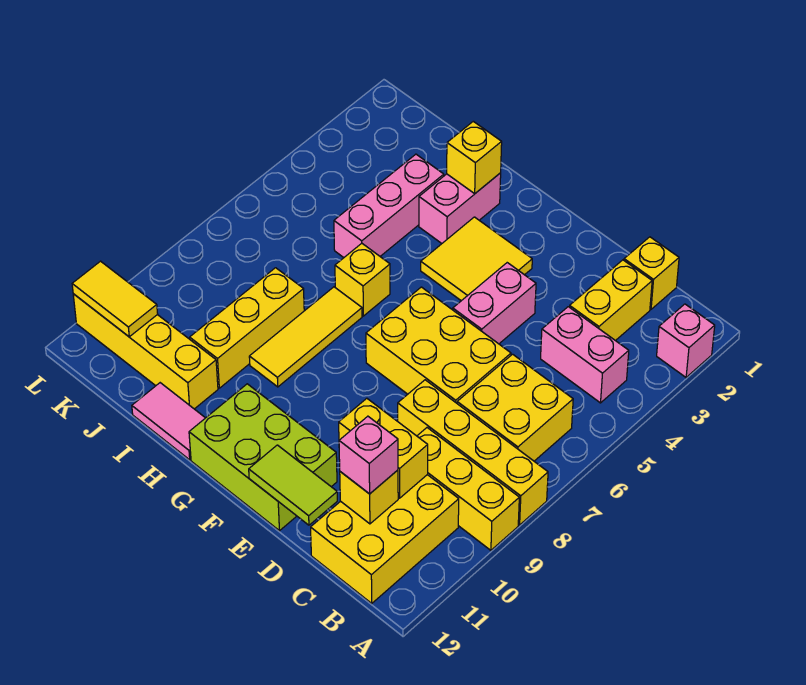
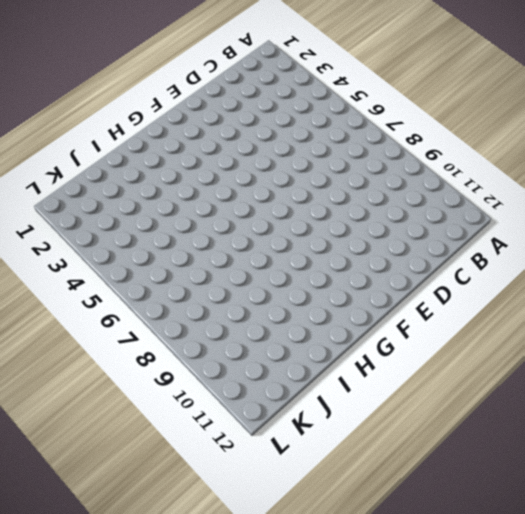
none -> pink 1x1 brick [657,304,715,377]
none -> yellow 1x4 brick [398,380,548,525]
none -> yellow 1x3 brick [417,428,519,550]

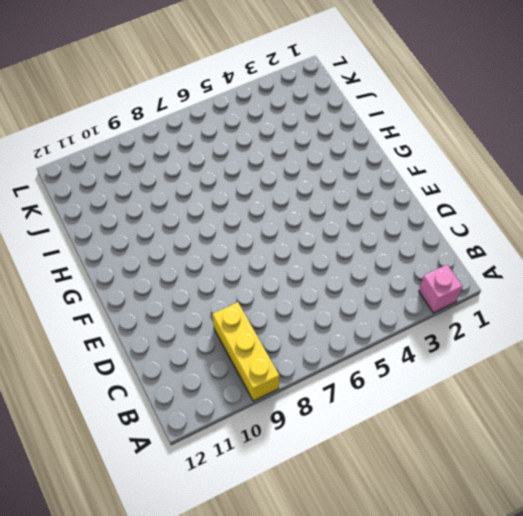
none -> yellow 1x4 brick [398,380,548,525]
none -> pink 1x2 brick [541,307,629,403]
none -> yellow 2x2 brick [457,354,573,461]

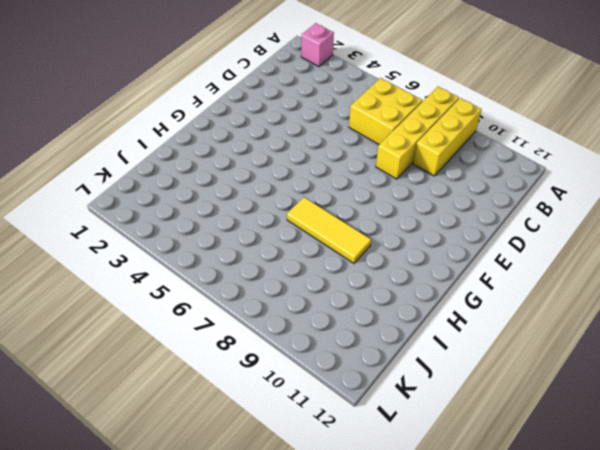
none -> pink 1x2 brick [541,307,629,403]
none -> yellow 2x3 brick [311,475,459,603]
none -> yellow 1x1 brick [624,237,679,309]

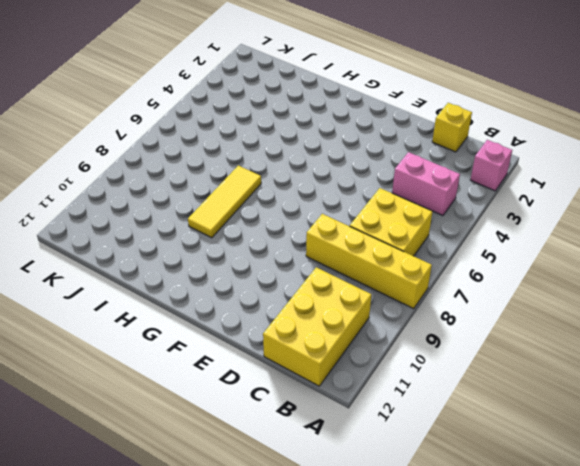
none -> yellow 1x3 brick [417,428,519,550]
none -> yellow 1x2 brick [570,260,652,341]
none -> yellow 2x3 brick [366,287,511,403]

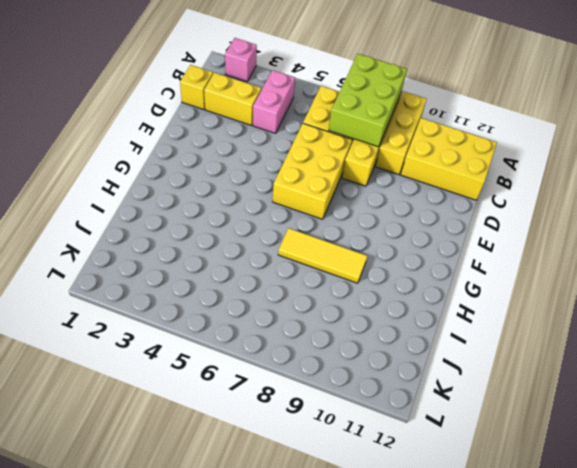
lime 2x3 brick [329,54,407,147] -> lime 2x3 brick moved to [189,384,337,531]
none -> pink 1x2 brick [453,263,536,344]
none -> yellow 2x2 tile [421,217,532,301]
none -> pink 1x2 brick [419,173,501,243]

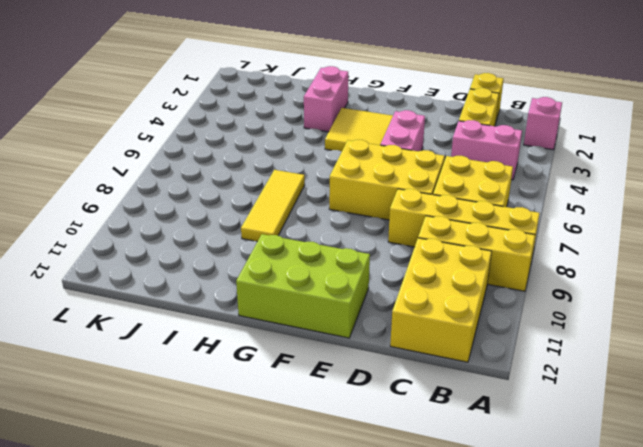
none -> yellow 1x1 brick [335,243,390,316]
none -> pink 1x2 tile [132,383,205,460]
none -> pink 1x3 brick [334,154,444,257]

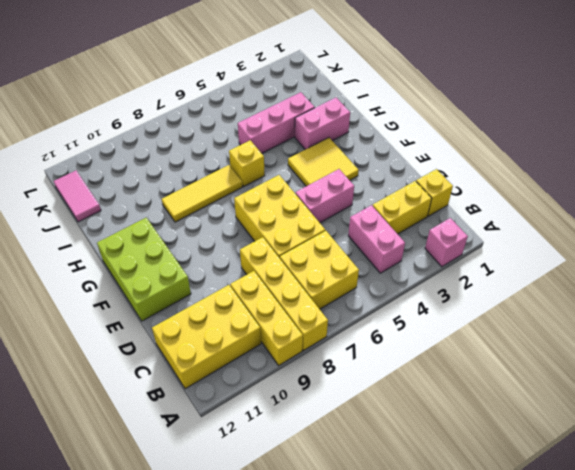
pink 1x2 tile [54,171,101,222] -> pink 1x2 tile moved to [132,383,205,460]
none -> yellow 1x3 brick [190,268,304,388]
none -> yellow 1x4 brick [73,294,218,409]
none -> yellow 1x2 brick [339,398,428,498]

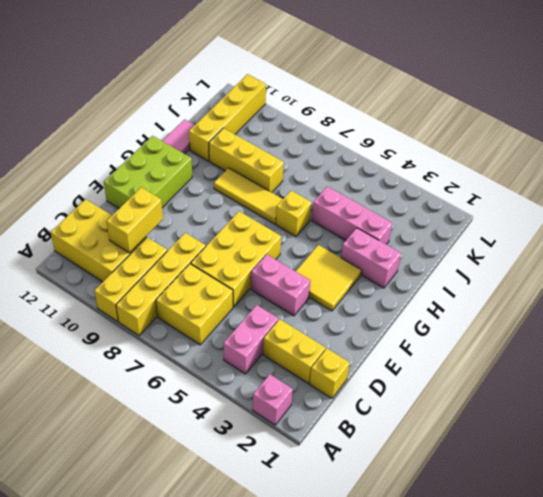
none -> yellow 1x1 brick [340,470,398,524]
none -> lime 1x2 tile [249,445,337,525]
none -> yellow 1x1 brick [447,121,502,194]

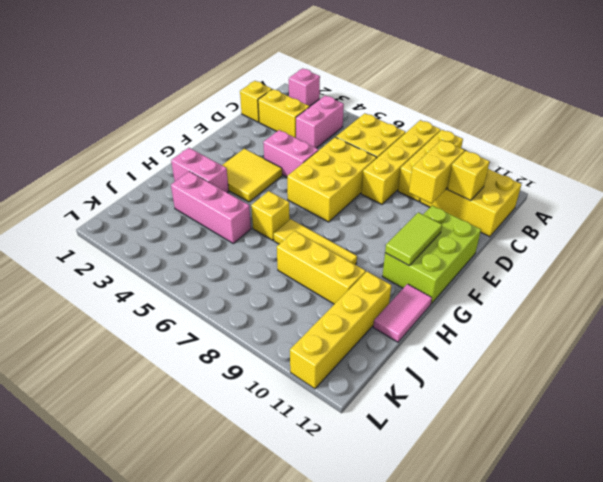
lime 1x2 tile [385,212,442,266] -> lime 1x2 tile moved to [249,445,337,525]
none -> yellow 1x1 brick [447,121,502,194]
none -> yellow 1x2 tile [72,261,158,337]
none -> pink 1x1 brick [339,416,398,494]

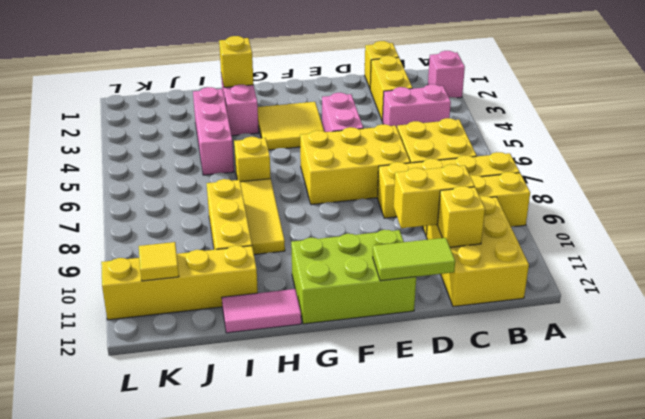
yellow 1x1 tile [139,242,179,281] -> yellow 1x2 tile [72,261,158,337]
none -> pink 1x1 brick [339,416,398,494]

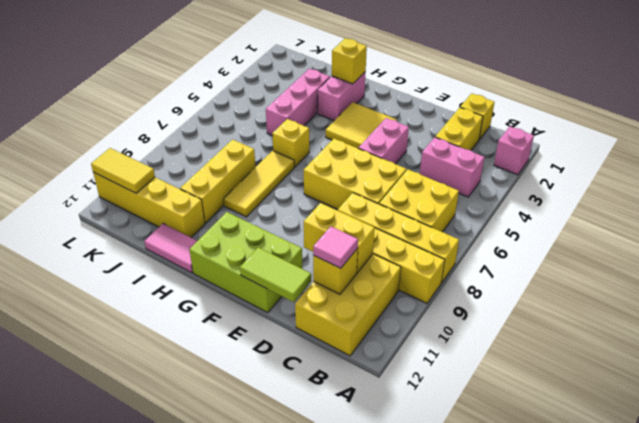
pink 1x1 tile [313,226,358,268] -> pink 1x1 brick [339,416,398,494]

